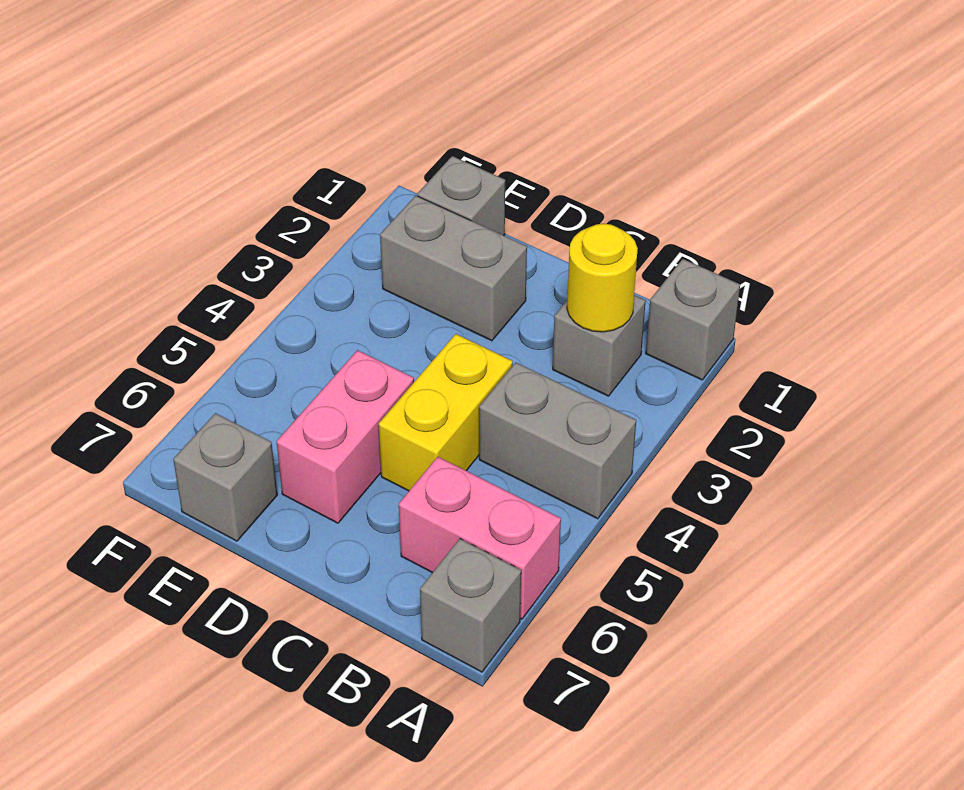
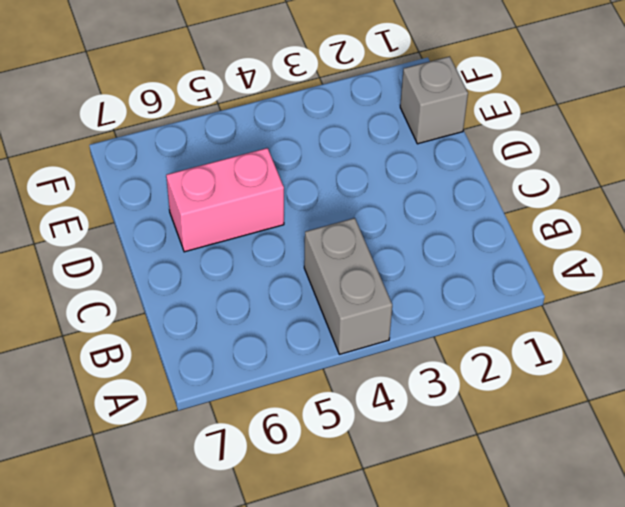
none -> grey 1x1 brick [646,259,740,380]
none -> pink 1x2 brick [399,457,561,619]

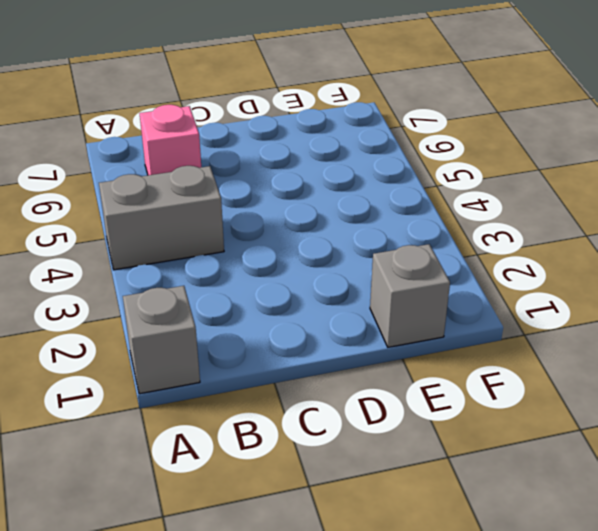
pink 1x1 brick [139,105,201,175] -> pink 1x2 brick [399,457,561,619]
none -> grey 1x1 brick [420,539,521,672]
none -> grey 1x1 brick [553,295,646,396]

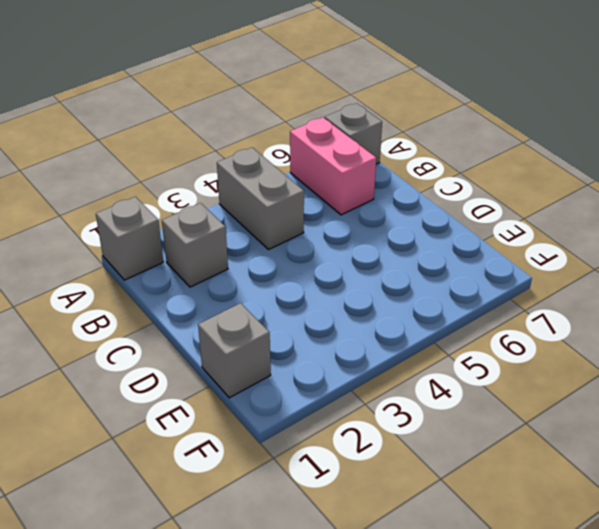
none -> yellow 1x2 brick [379,334,513,491]
none -> grey 1x2 brick [380,196,527,341]

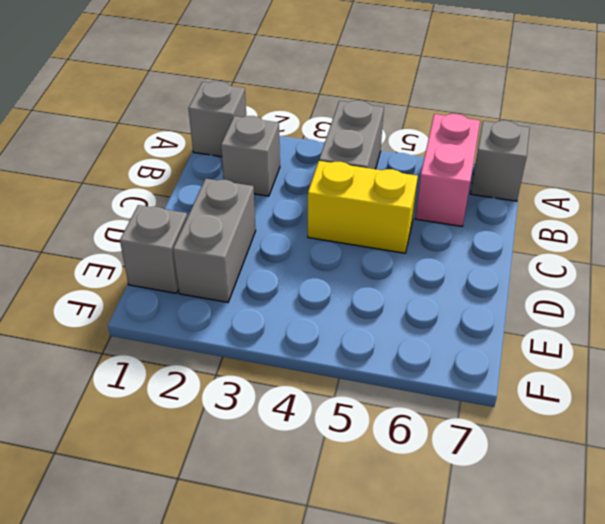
none -> pink 1x2 brick [277,350,414,523]
none -> grey 1x1 brick [173,413,277,541]

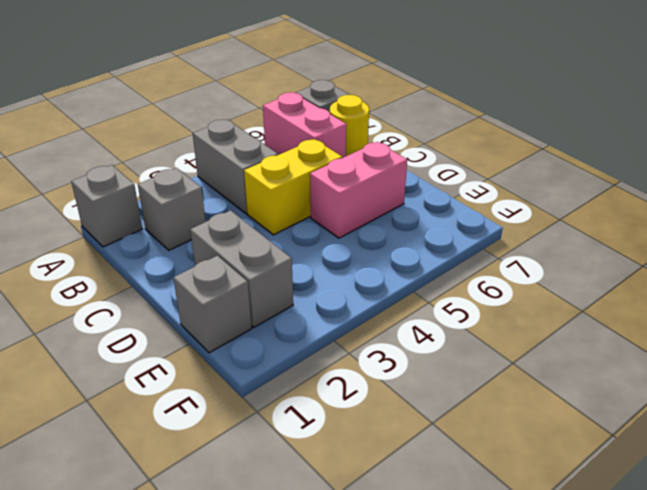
yellow 1x1 round brick [330,95,369,156] -> yellow 1x1 round brick moved to [567,224,638,332]
none -> grey 1x1 brick [173,413,277,541]

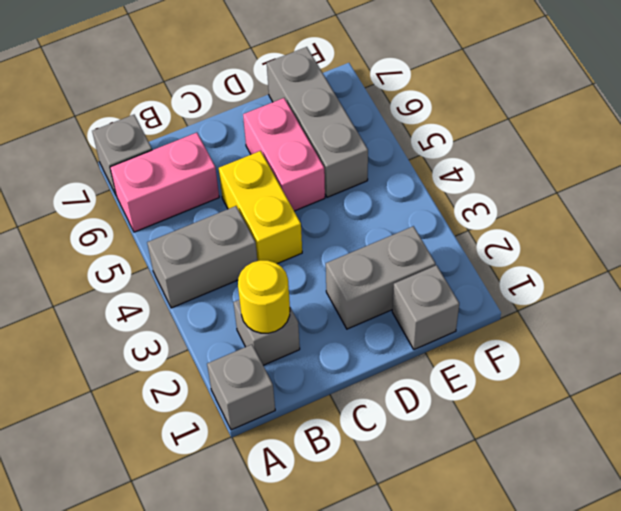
grey 1x3 brick [267,47,368,197] -> grey 1x1 brick [173,413,277,541]

